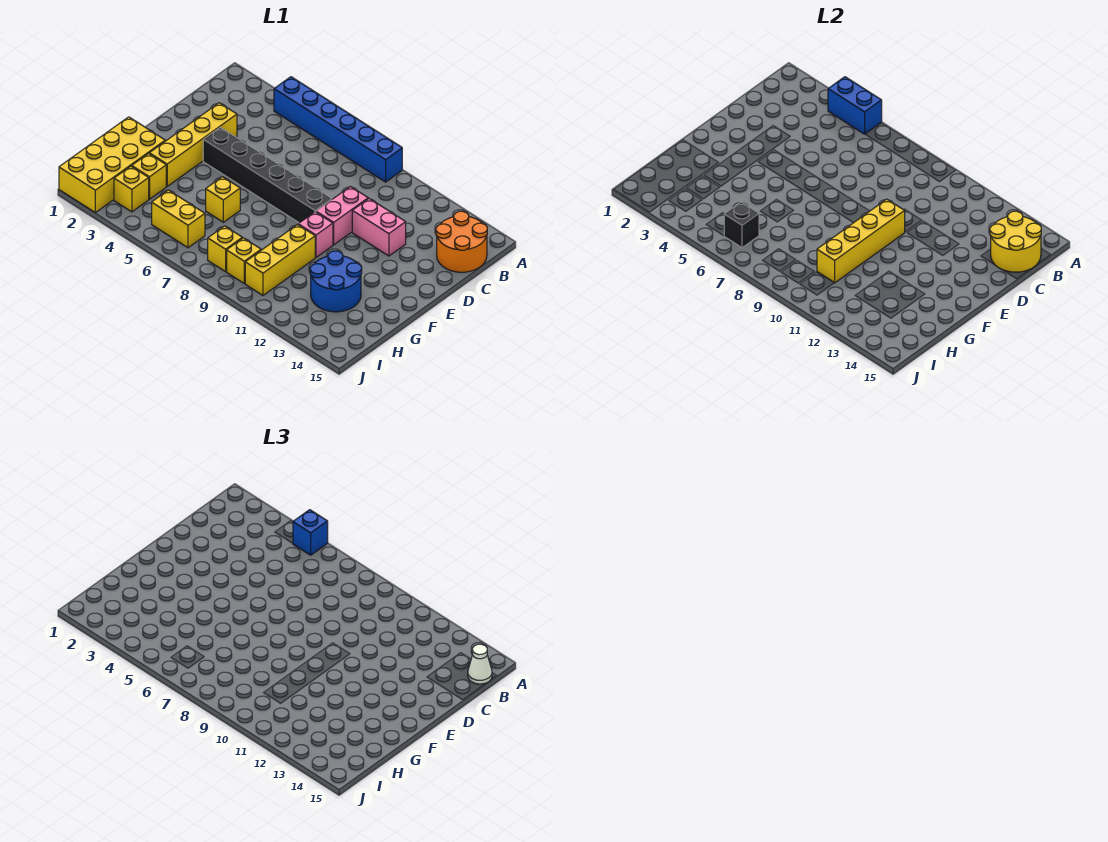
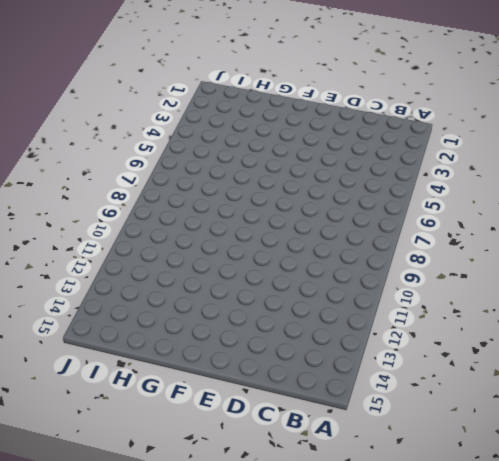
none -> blue 1x6 brick [274,77,402,182]
none -> orange 2x2 round brick [436,211,487,272]
none -> yellow 1x4 brick [149,103,237,186]

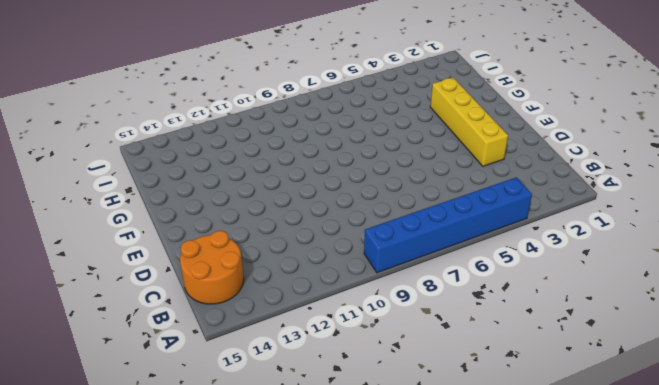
none -> pink 1x2 brick [316,186,368,245]
none -> pink 1x2 brick [352,199,406,256]
none -> black 1x6 brick [203,127,332,223]

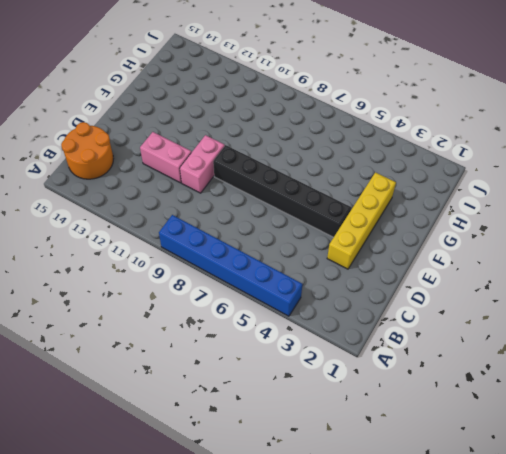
none -> pink 1x1 brick [298,212,333,257]
none -> yellow 2x4 brick [59,117,165,213]
none -> yellow 1x1 brick [206,177,240,222]

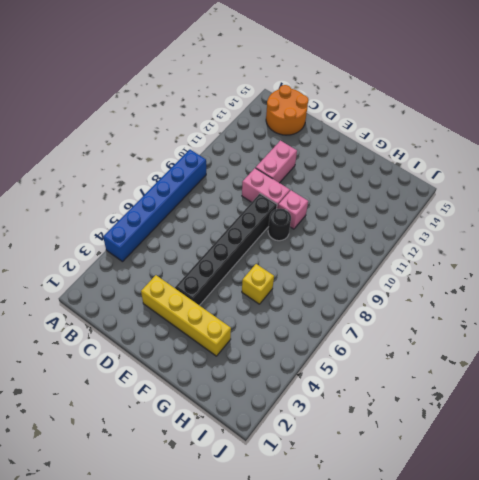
black 1x1 round brick [268,208,291,241] -> none
none -> yellow 2x4 brick [59,117,165,213]
none -> yellow 1x3 brick [245,225,315,295]
none -> blue 2x2 round brick [310,251,362,312]

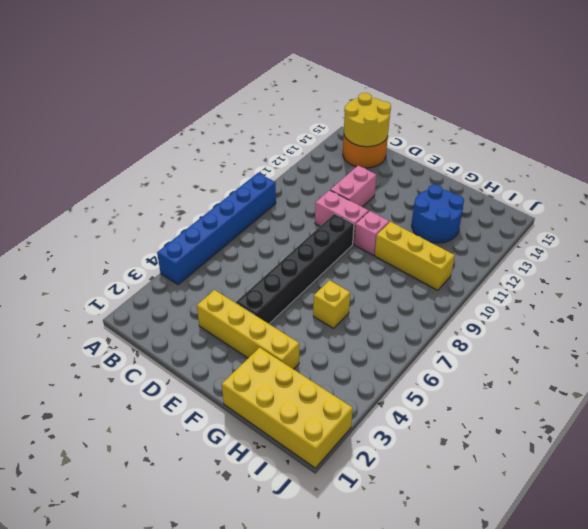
none -> yellow 1x1 brick [132,154,166,199]
none -> yellow 1x1 brick [114,166,149,212]
none -> yellow 1x2 brick [152,190,205,248]

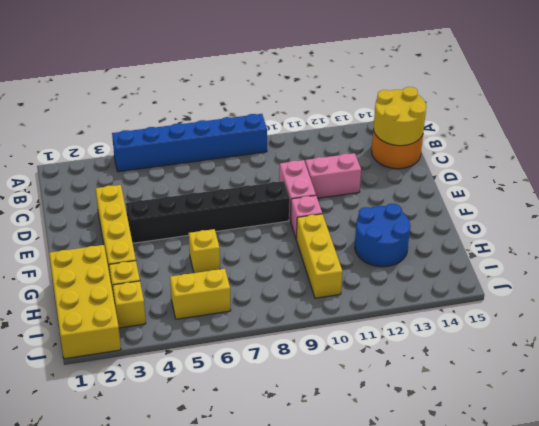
none -> yellow 1x1 brick [208,226,242,272]
none -> yellow 1x1 brick [227,238,261,283]
none -> blue 1x2 brick [828,77,882,134]

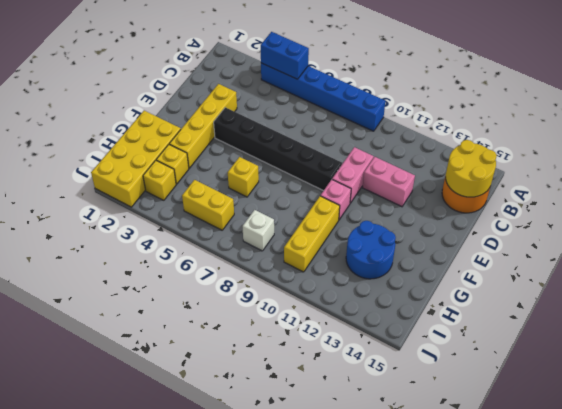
white 1x1 brick [243,210,274,251] -> yellow 1x1 brick [208,226,242,272]
none -> yellow 1x1 brick [227,238,261,283]
none -> yellow 1x4 brick [817,199,905,283]
none -> black 1x1 brick [724,202,759,248]

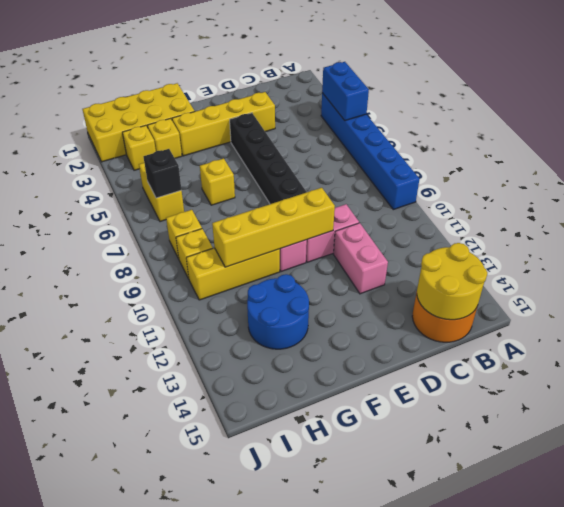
none -> blue 1x1 brick [293,510,328,555]
none -> white 1x1 cone [468,644,492,684]

